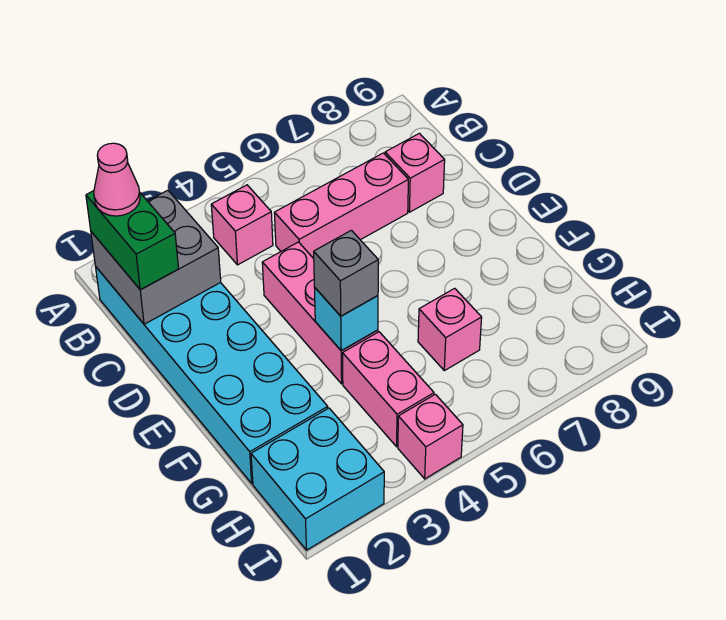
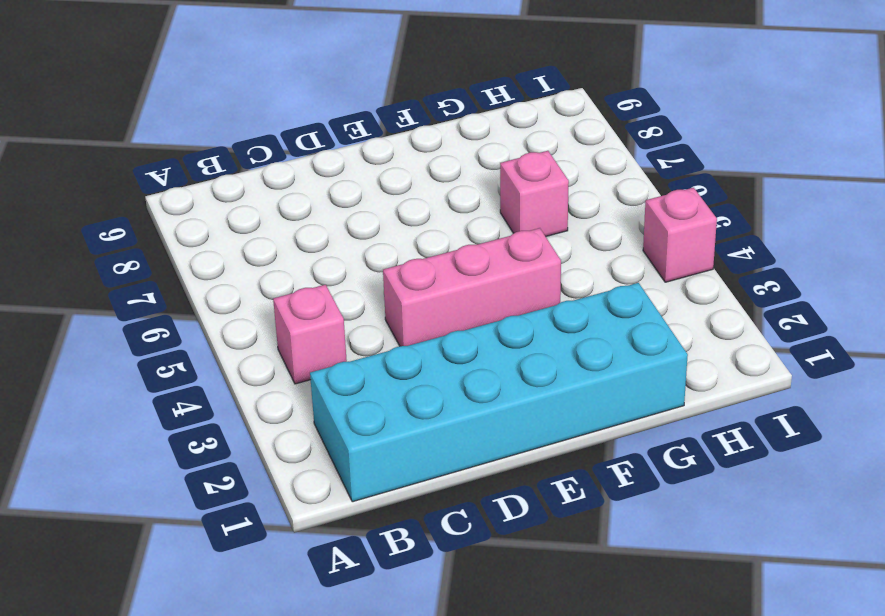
none -> pink 1x3 brick [274,153,408,259]
none -> pink 1x1 brick [385,133,445,212]
none -> pink 1x2 brick [343,332,434,447]

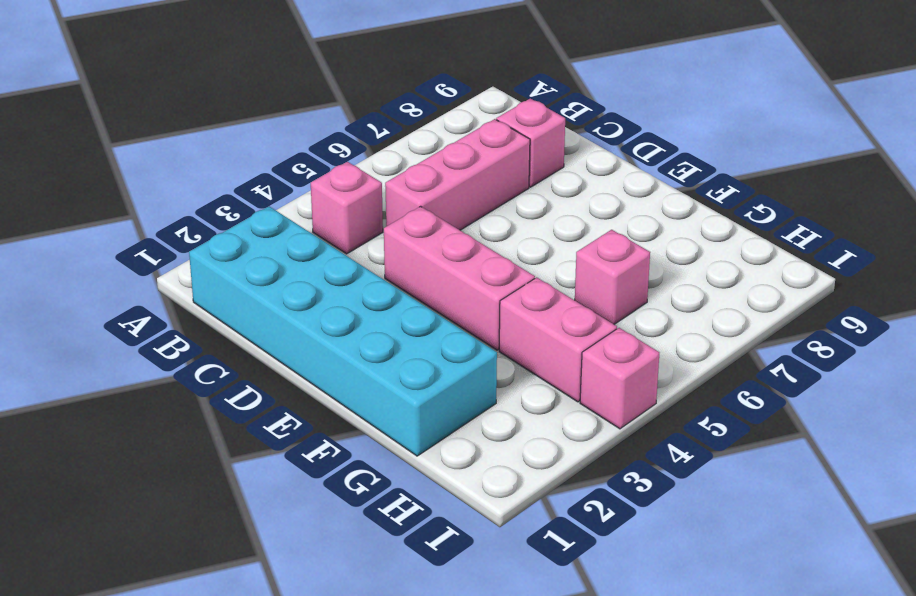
none -> cyan 2x2 brick [251,408,384,550]
none -> grey 2x2 brick [91,190,221,324]
none -> cyan 1x1 brick [314,287,378,351]

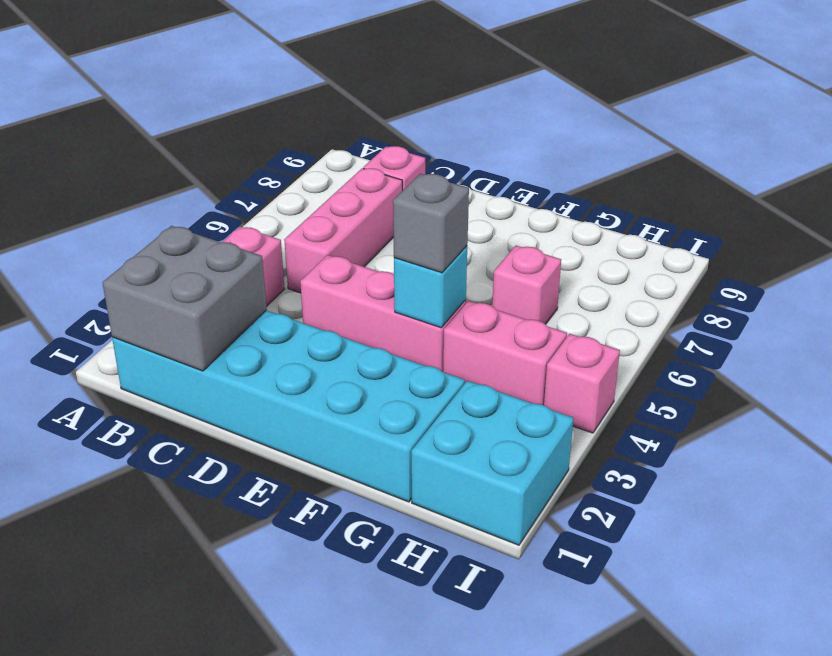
none -> green 1x2 brick [86,191,178,290]
none -> pink 1x1 cone [94,143,140,216]

